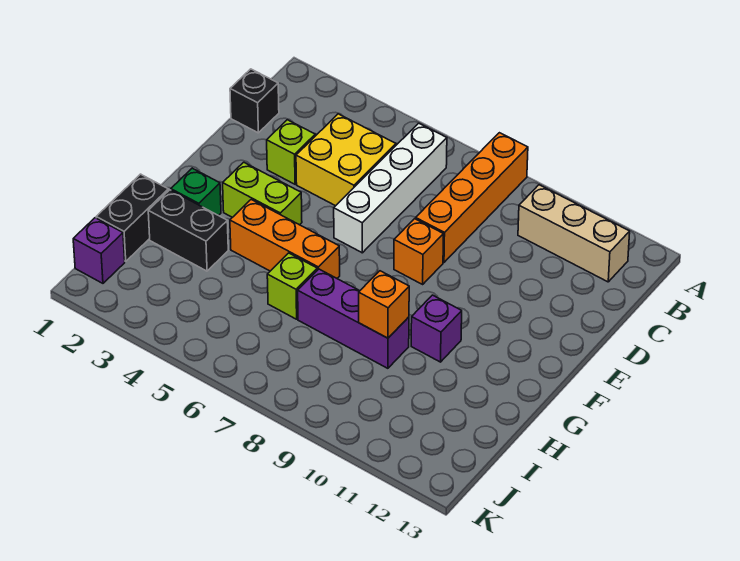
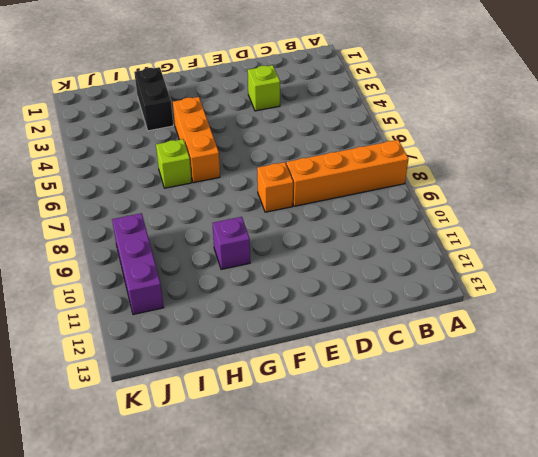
purple 1x3 brick [112,213,164,315] -> purple 1x3 brick moved to [298,269,409,368]
none -> white 1x4 brick [334,123,447,253]
none -> tan 1x3 brick [518,185,630,282]
none -> black 1x1 brick [230,69,279,133]

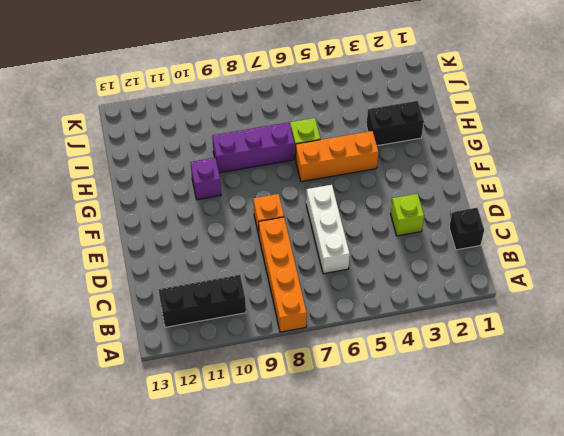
black 1x3 brick [158,275,246,327] -> tan 1x3 brick [518,185,630,282]
white 1x3 brick [306,185,350,274] -> white 1x4 brick [334,123,447,253]
none -> yellow 2x2 brick [296,114,396,206]
none -> lime 1x2 brick [223,162,302,225]
none -> green 1x1 brick [171,168,221,216]

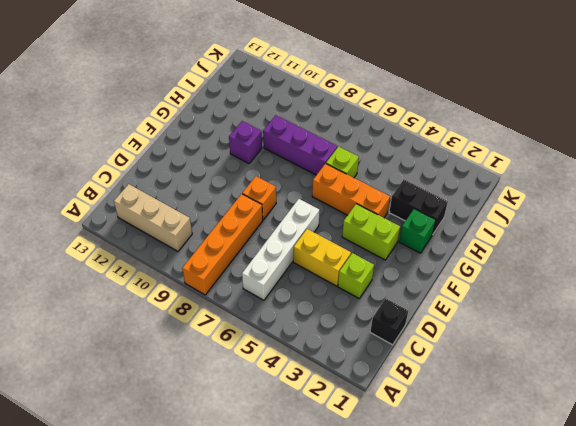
yellow 1x2 brick [293,229,351,286] -> yellow 2x2 brick [296,114,396,206]
none -> black 1x2 brick [96,174,168,261]
none -> purple 1x1 brick [73,218,125,283]
none -> orange 1x1 brick [359,271,409,338]

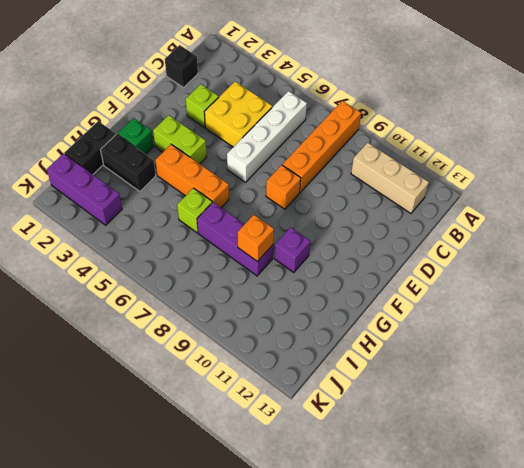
purple 1x3 brick [47,154,122,225] -> purple 1x1 brick [73,218,125,283]

